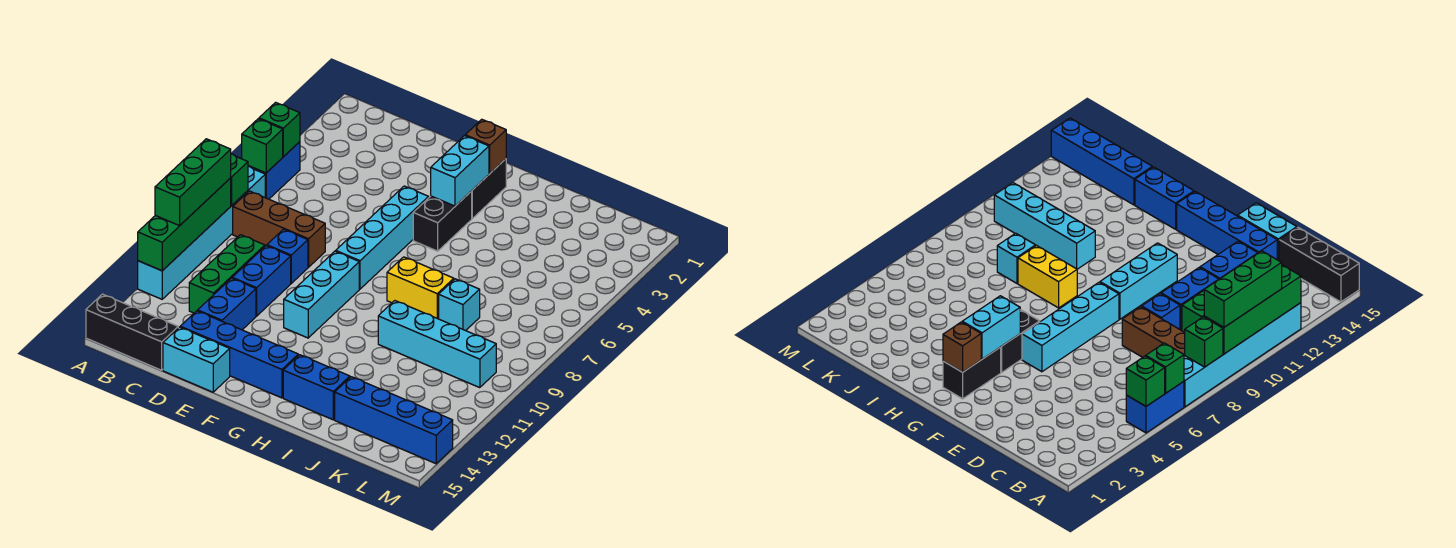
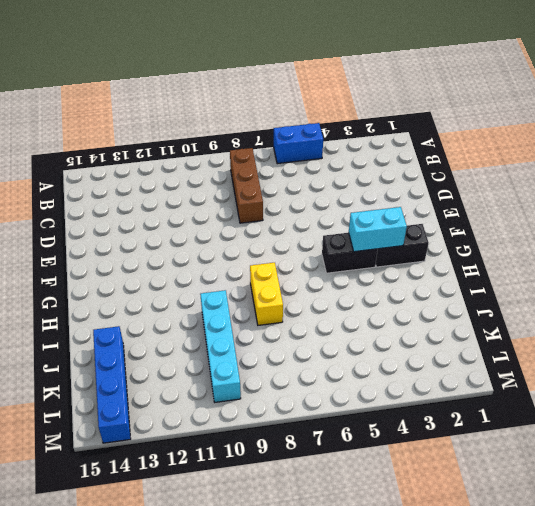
none -> cyan 1x6 brick [138,166,265,299]
none -> black 1x3 brick [86,294,178,370]
none -> green 1x3 brick [189,235,265,313]

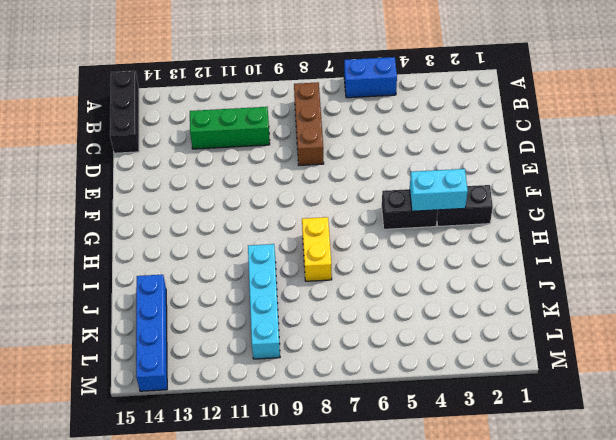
none -> cyan 1x6 brick [138,166,265,299]
none -> blue 1x1 brick [267,229,308,283]
none -> blue 1x2 brick [232,246,291,316]

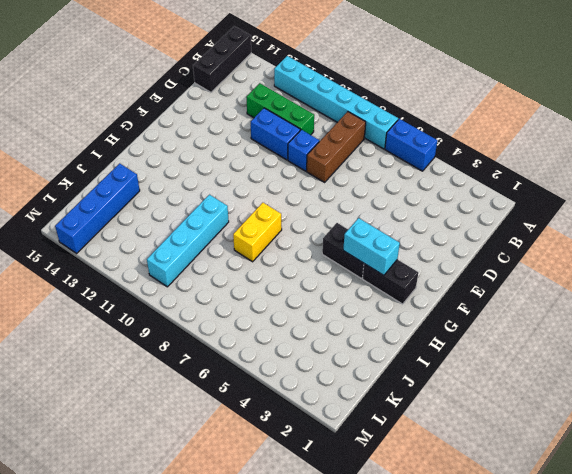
none -> blue 1x2 brick [198,278,256,330]
none -> blue 1x4 brick [180,311,298,398]
none -> cyan 1x2 brick [163,327,230,392]

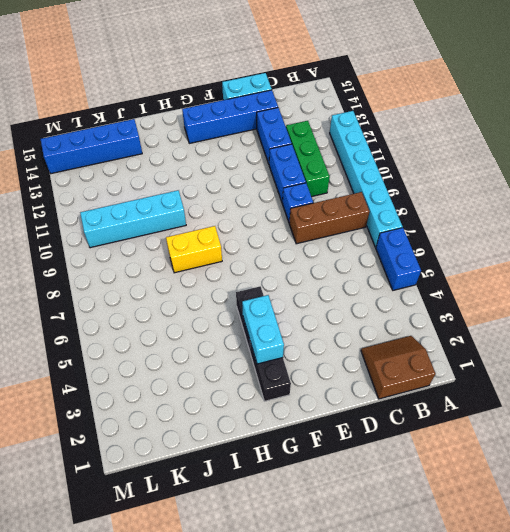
brown 2x2 slope [361,336,436,399] -> none
none -> black 1x3 brick [86,294,178,370]
none -> cyan 1x4 brick [336,186,429,289]
none -> cyan 1x3 brick [284,251,359,338]

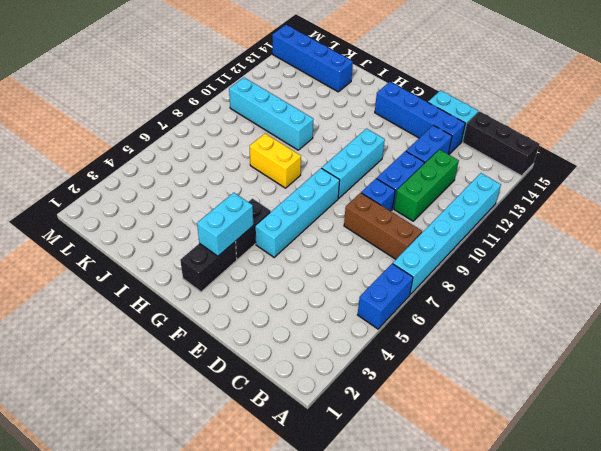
none -> blue 1x2 brick [283,355,350,420]
none -> cyan 1x1 brick [439,279,480,331]
none -> green 1x1 brick [259,102,300,157]

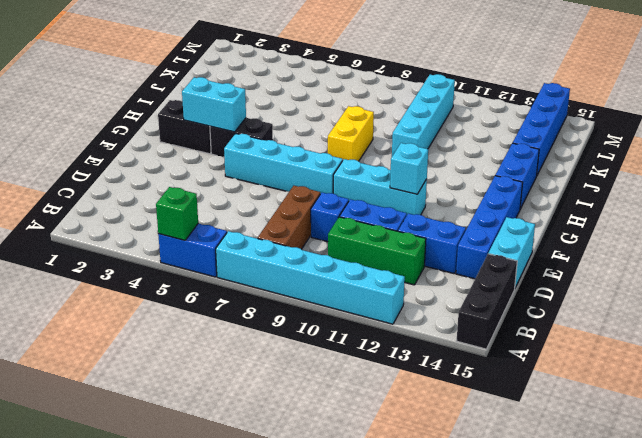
cyan 1x1 brick [390,143,428,194] -> cyan 1x1 brick moved to [439,279,480,331]
none -> green 1x1 brick [242,119,283,173]
none -> green 1x1 brick [231,154,248,205]
none -> green 1x4 brick [138,178,231,271]

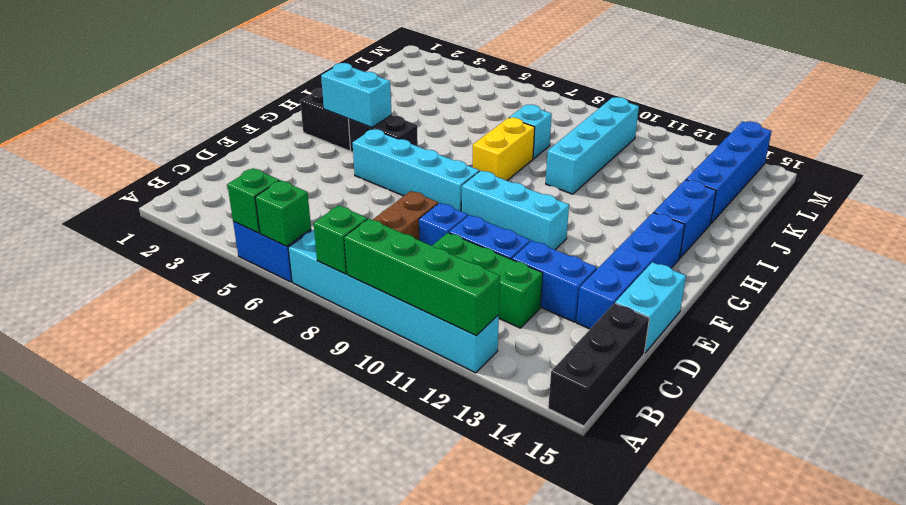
none -> brown 1x1 brick [465,119,506,173]
none -> green 1x3 brick [155,139,231,226]

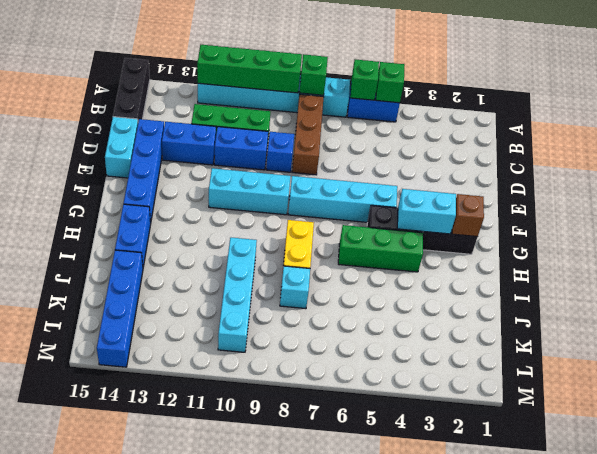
green 1x3 brick [338,225,423,272] -> green 1x3 brick moved to [155,139,231,226]

